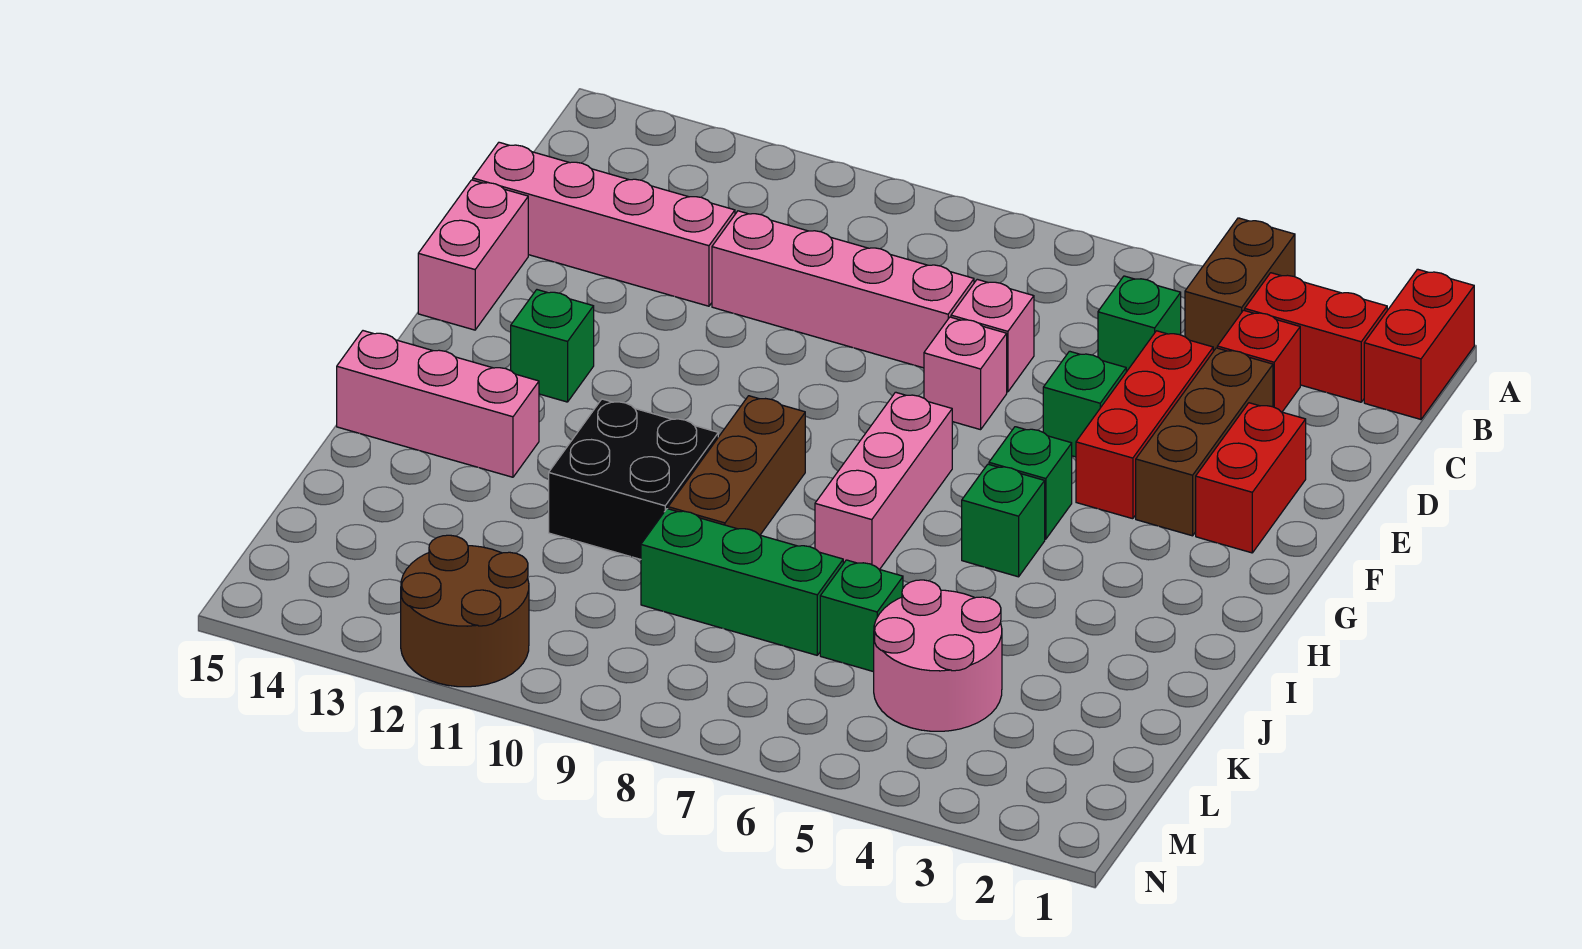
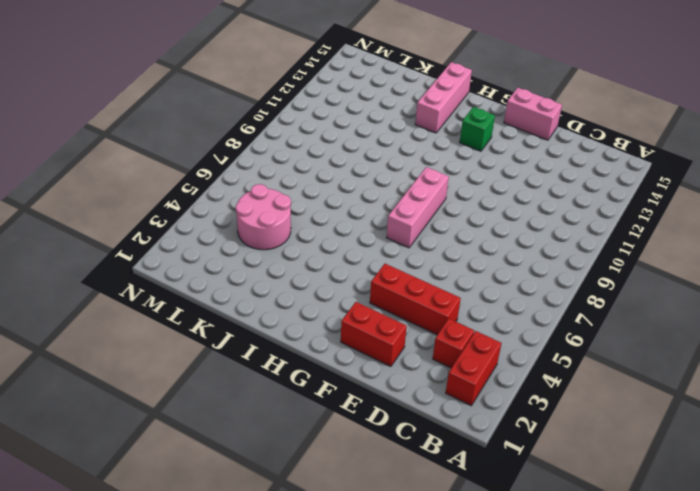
pink 1x3 brick [386,167,449,248] -> pink 1x3 brick turned to [815,392,952,569]
none -> red 1x2 brick [1364,269,1474,419]
none -> brown 1x2 brick [1185,218,1295,351]
none -> green 1x1 brick [1098,276,1181,372]

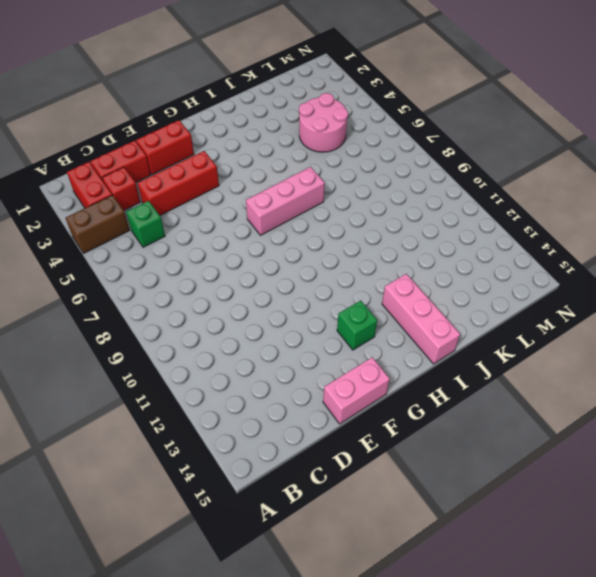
red 1x2 brick [90,141,151,183] -> red 1x2 brick moved to [1364,269,1474,419]
none -> brown 1x3 brick [1136,348,1273,536]
none -> pink 1x1 brick [951,279,1034,392]
none -> pink 1x4 brick [712,211,974,368]

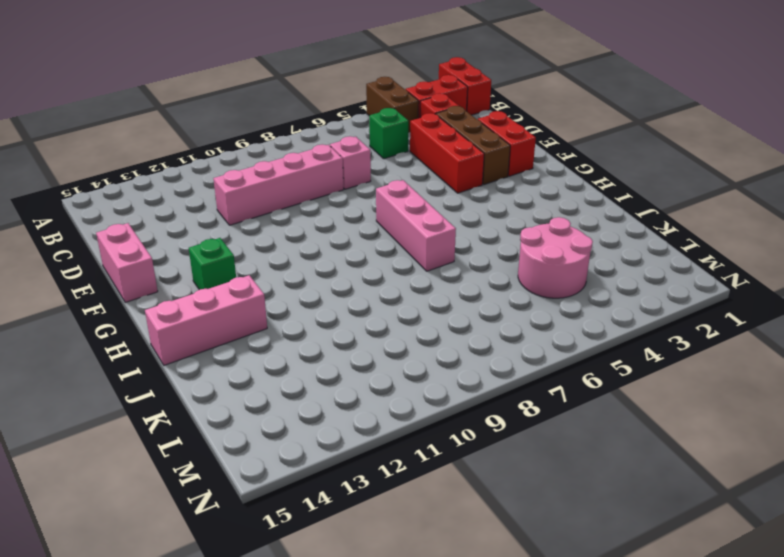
none -> pink 1x4 brick [473,142,735,306]
none -> green 1x1 brick [1043,351,1126,457]
none -> pink 1x1 brick [924,317,1007,430]

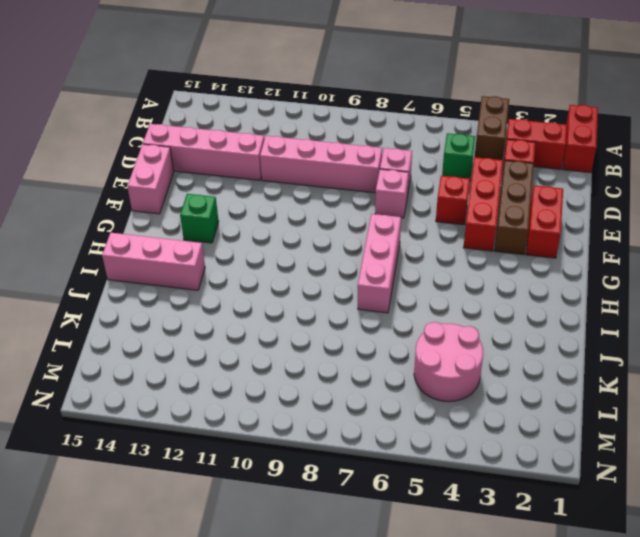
red 1x1 brick [436,176,470,225] -> green 1x1 brick [1043,351,1126,457]
none -> green 1x1 brick [989,427,1072,539]
none -> green 1x1 brick [962,464,1045,577]
none -> brown 1x3 brick [668,396,805,535]

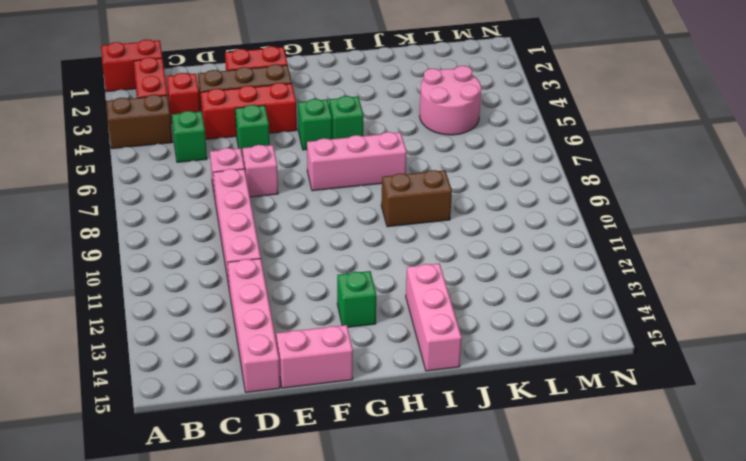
brown 1x2 brick [381,170,452,227] -> brown 1x3 brick [668,396,805,535]
none -> black 2x2 brick [549,399,718,559]
none -> green 1x1 brick [820,560,903,672]
none -> green 1x3 brick [641,509,843,655]

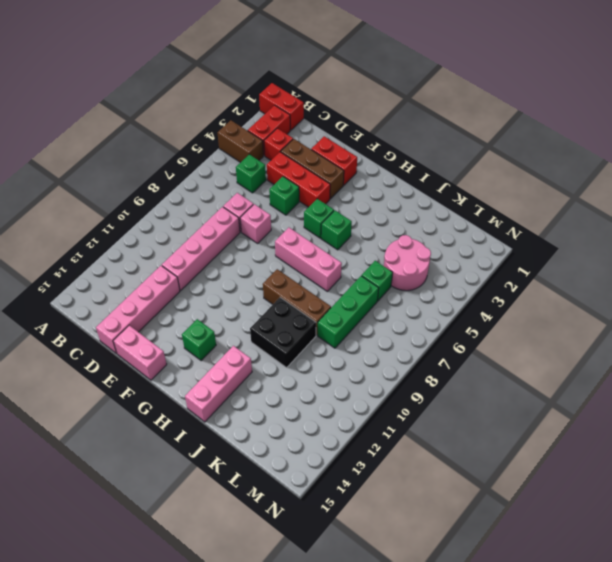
none -> brown 2x2 round brick [401,535,529,687]

